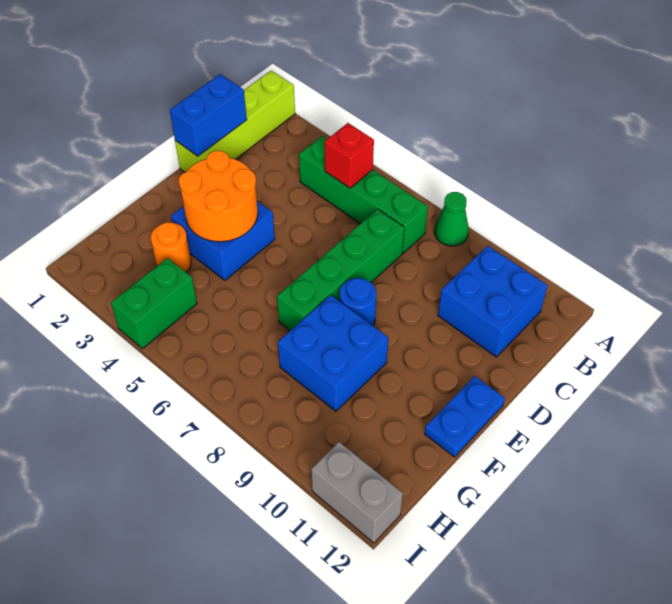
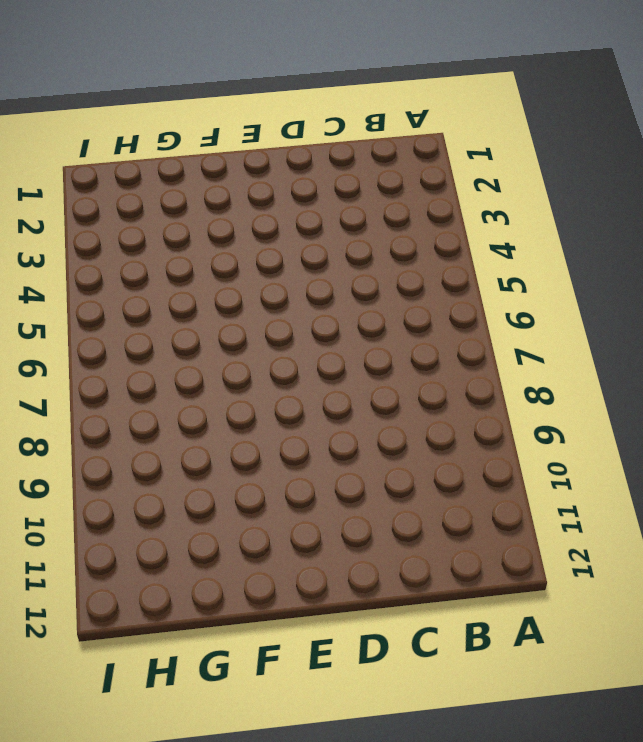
none -> lime 1x4 brick [175,71,295,172]
none -> green 1x1 cone [434,192,469,246]
none -> green 1x4 brick [299,136,428,253]

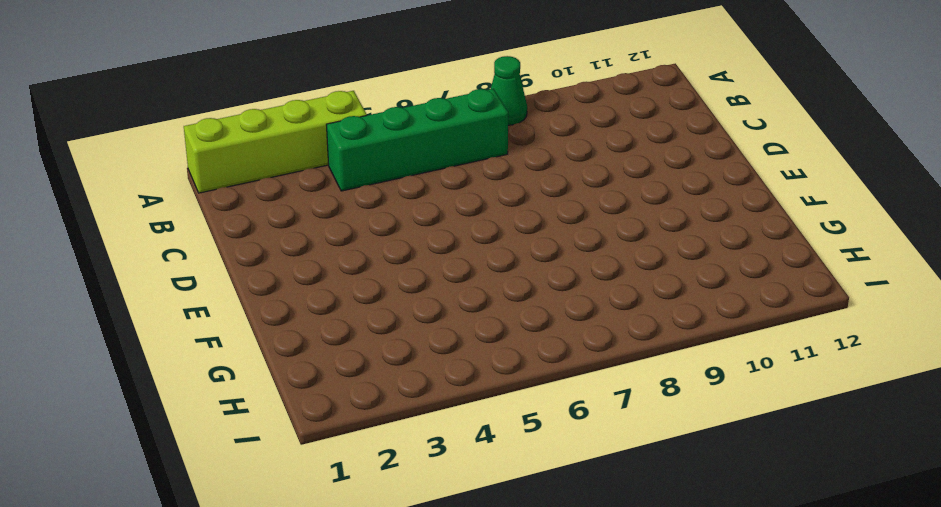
lime 1x4 brick [184,91,367,193] -> lime 1x4 brick turned to [175,71,295,172]
none -> blue 2x2 brick [438,246,548,357]
none -> green 1x4 brick [277,209,404,331]
none -> blue 2x2 brick [171,201,275,280]

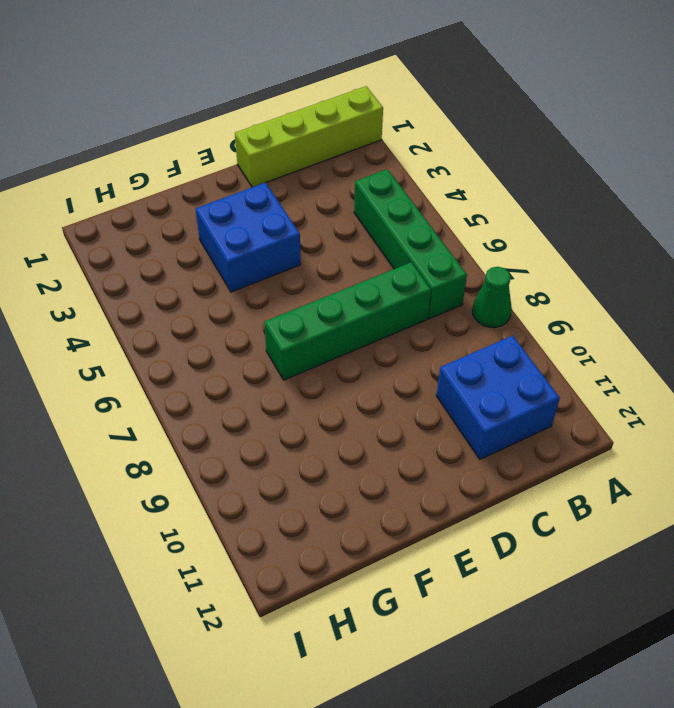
none -> blue 1x1 round brick [340,278,377,326]
none -> blue 1x2 plate [425,376,505,457]
none -> blue 2x2 brick [278,295,388,411]

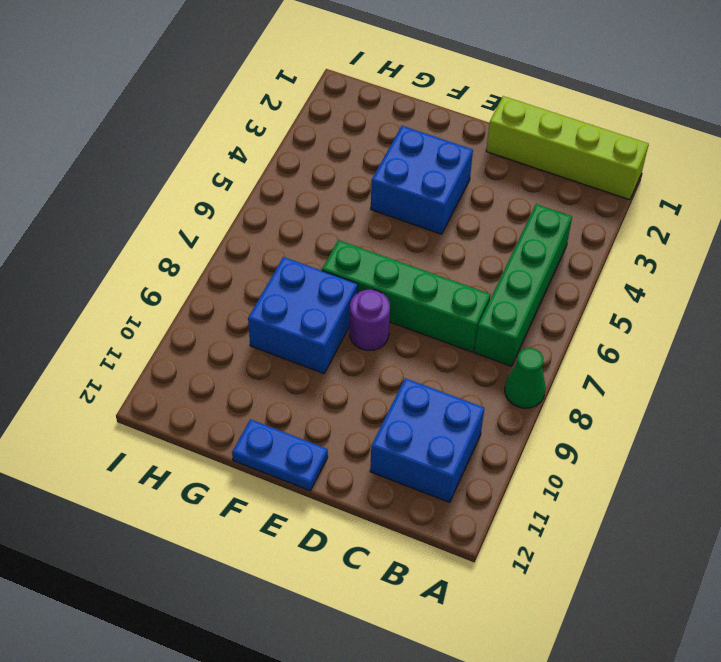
purple 1x1 round brick [350,290,390,350] -> blue 1x1 round brick [340,278,377,326]
none -> orange 1x1 round brick [151,222,191,272]
none -> green 1x2 brick [111,258,197,349]
none -> grey 1x2 brick [311,442,403,543]

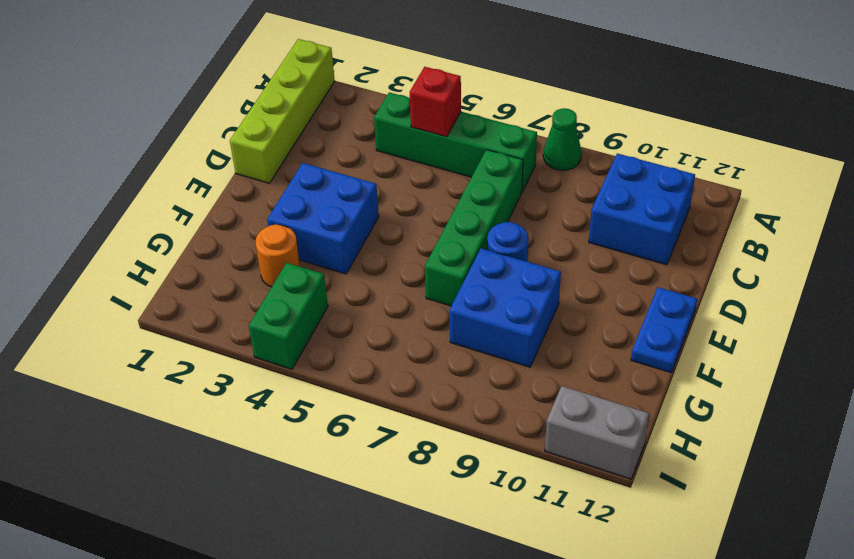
none -> blue 1x2 brick [170,74,247,156]
none -> orange 2x2 round brick [179,151,258,242]

